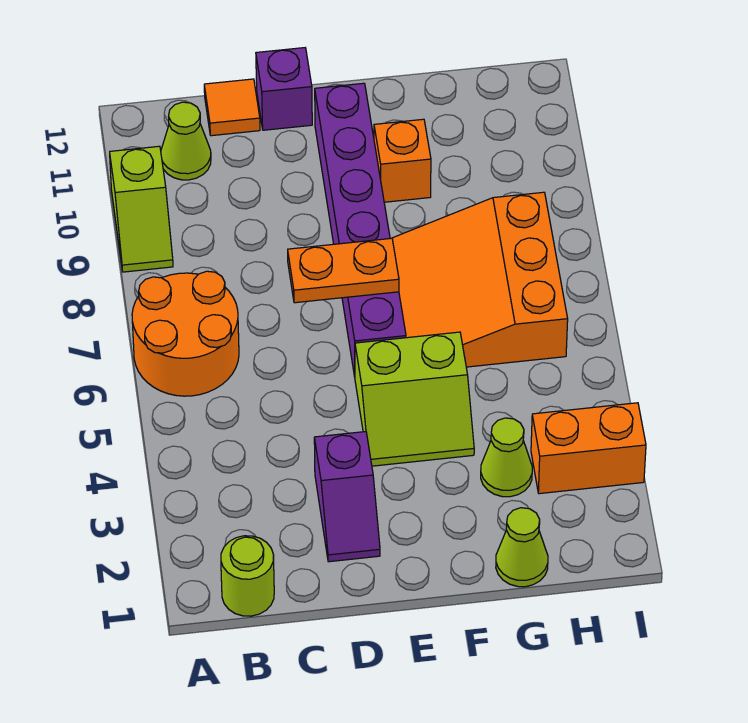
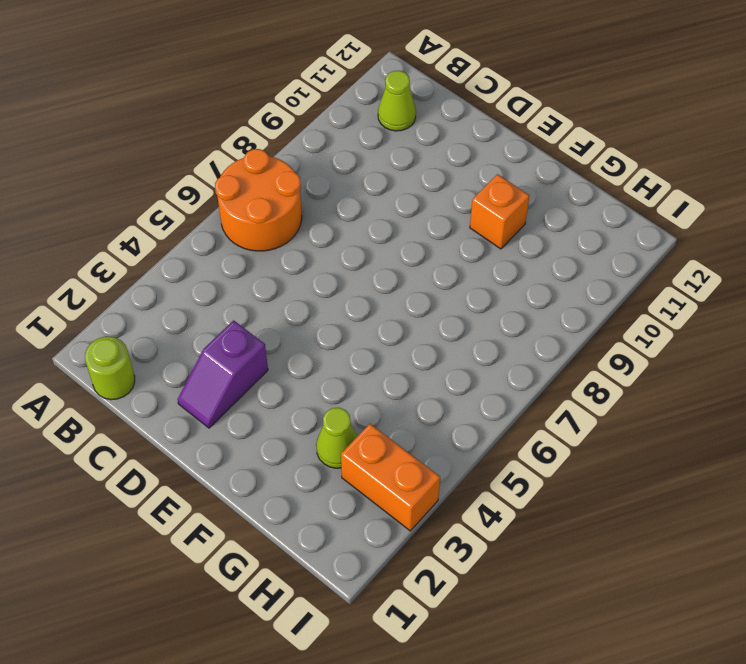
none -> lime 1x2 slope [110,146,173,272]
none -> orange 1x1 tile [204,79,260,136]
none -> purple 1x1 brick [256,48,312,130]

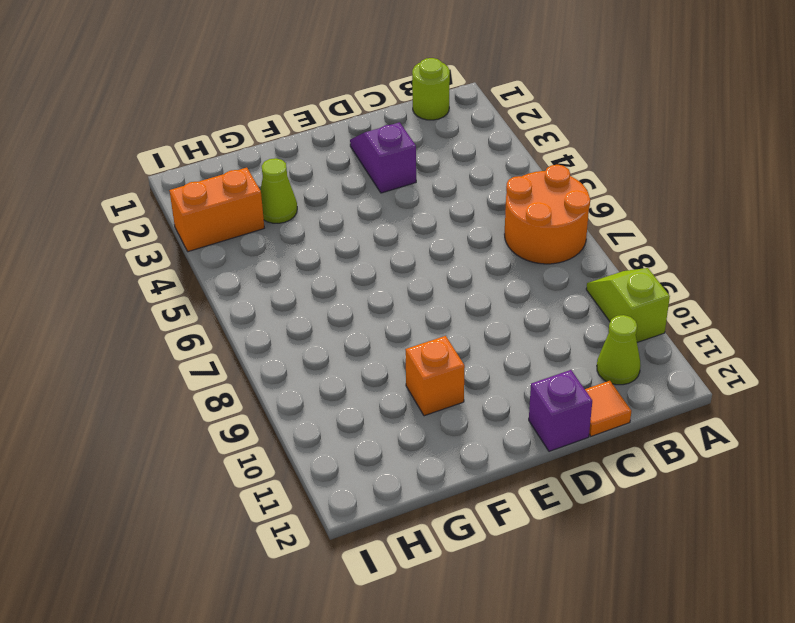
none -> lime 2x2 slope [355,332,474,466]
none -> purple 1x6 brick [315,83,406,376]
none -> orange 3x3 slope [392,192,568,367]

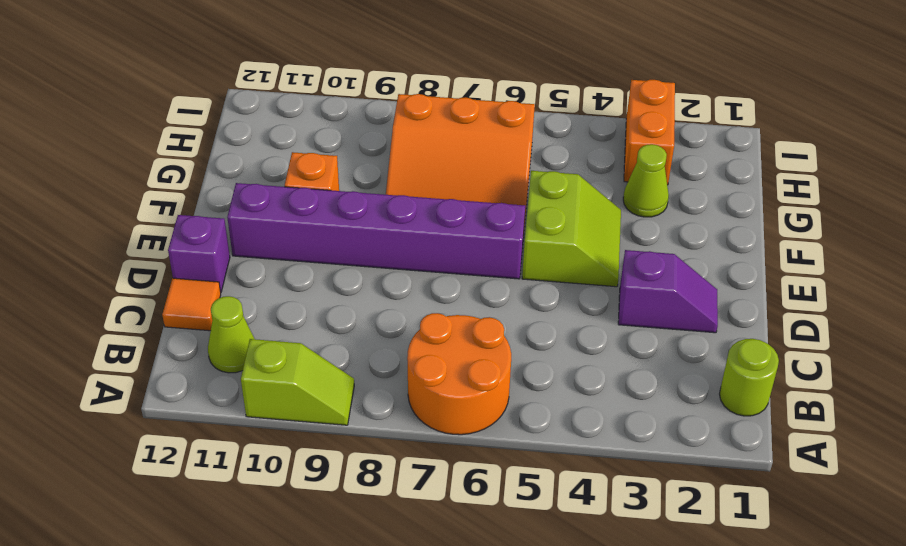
none -> lime 1x1 cone [496,508,548,587]
none -> orange 1x2 plate [288,238,399,303]

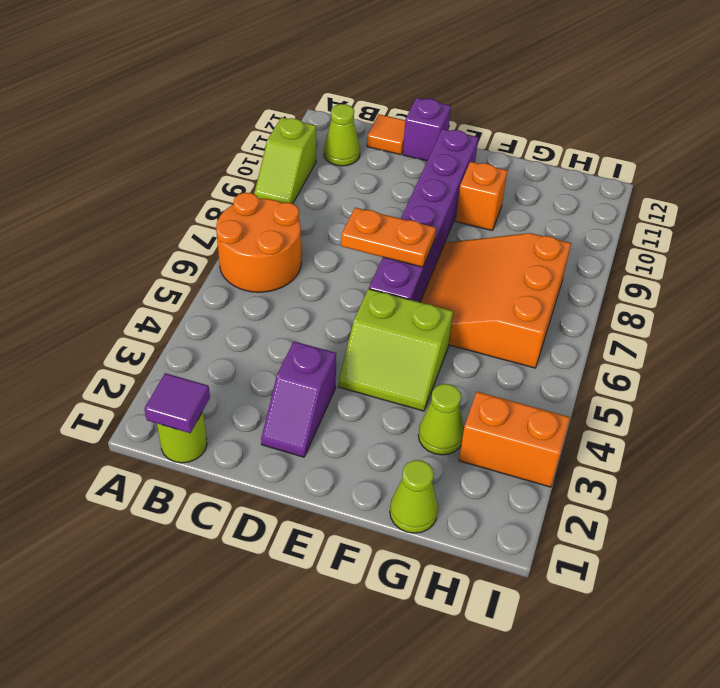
purple 1x1 tile [144,373,210,433] -> none

